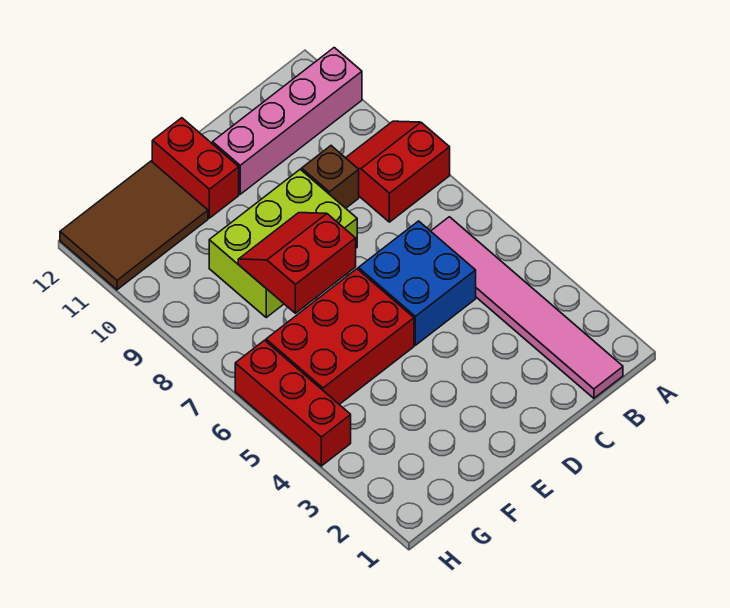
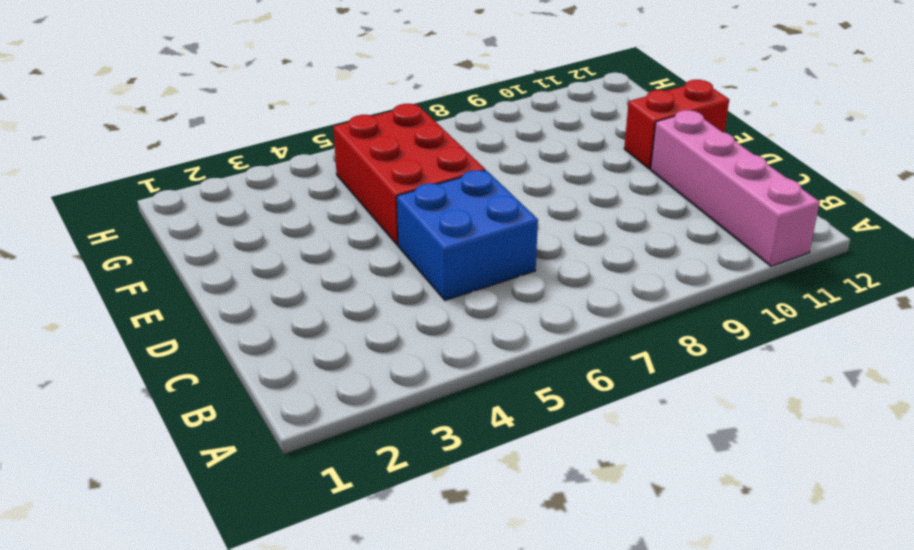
none -> red 2x2 slope [346,121,450,222]
none -> pink 1x6 tile [431,217,623,398]

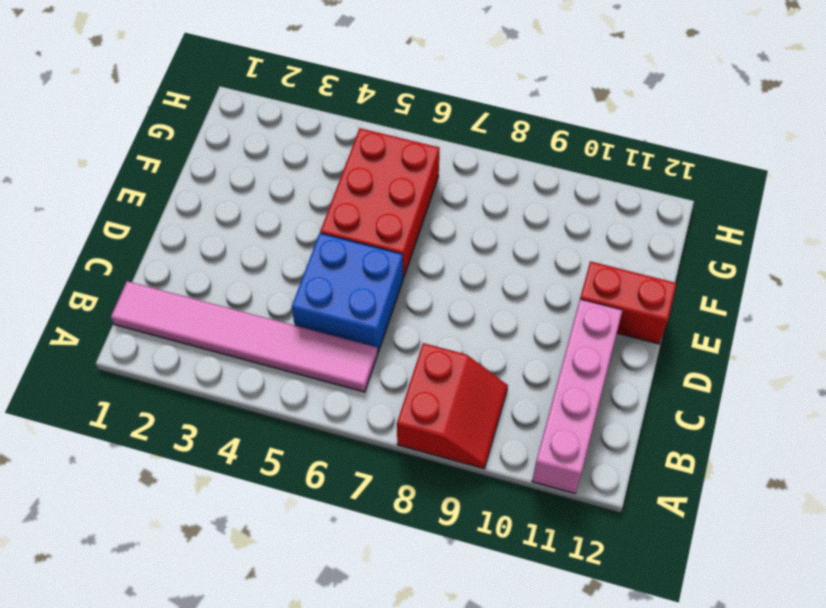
none -> brown 1x1 brick [302,146,359,208]
none -> lime 2x3 brick [209,169,357,317]

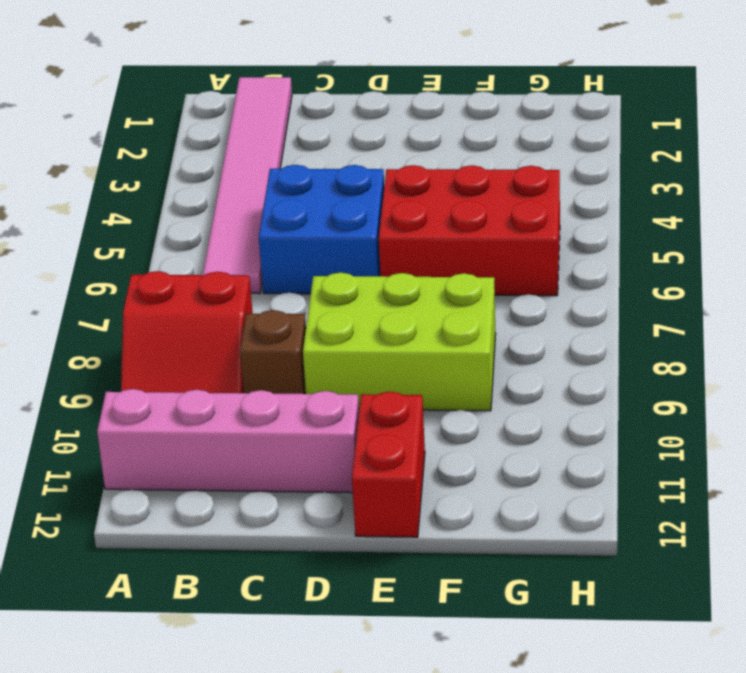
none -> brown 2x3 tile [60,161,208,290]
none -> red 1x3 brick [235,340,351,466]

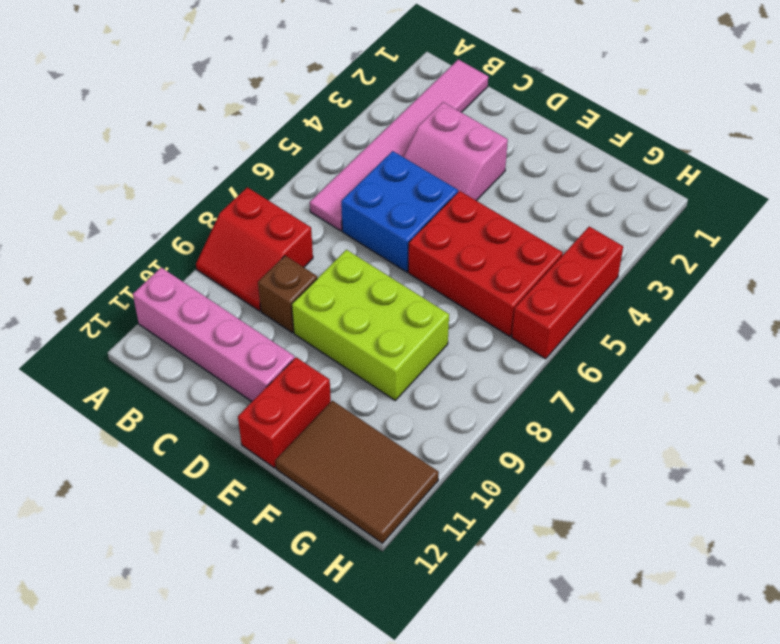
pink 2x2 slope [403,102,508,201] -> none
none -> red 2x2 slope [238,213,356,313]

